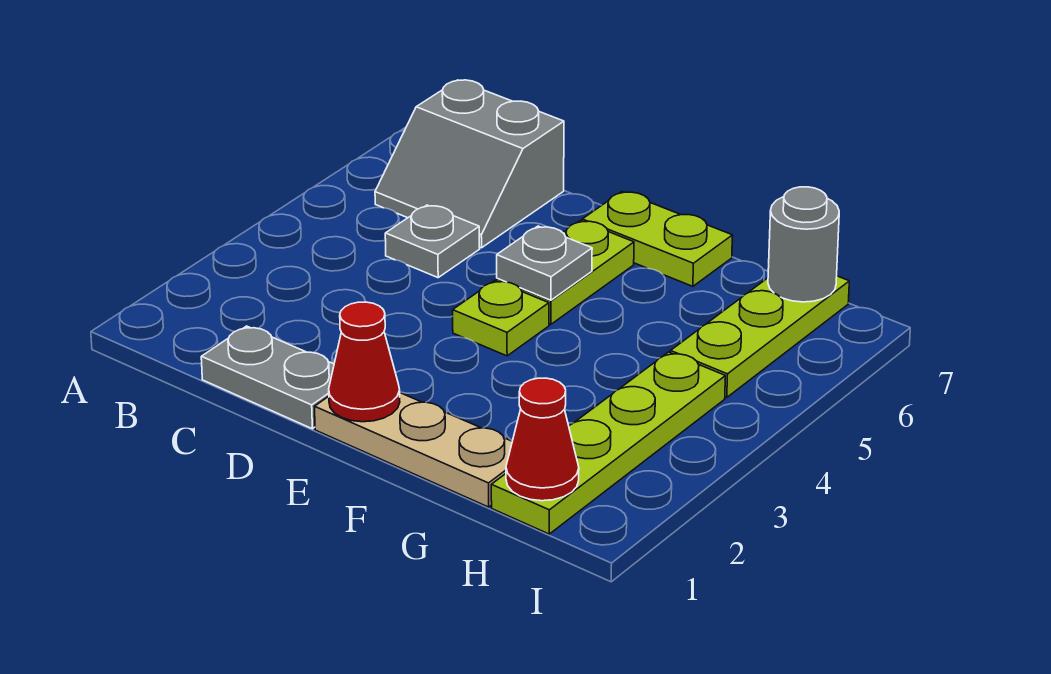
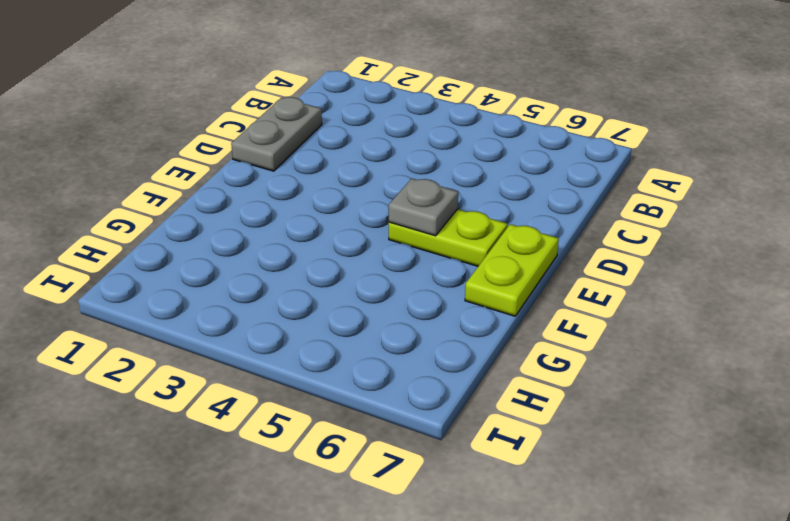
none -> grey 2x2 slope [375,80,564,248]
none -> grey 1x1 plate [385,205,480,278]
none -> tan 1x3 plate [315,393,512,507]

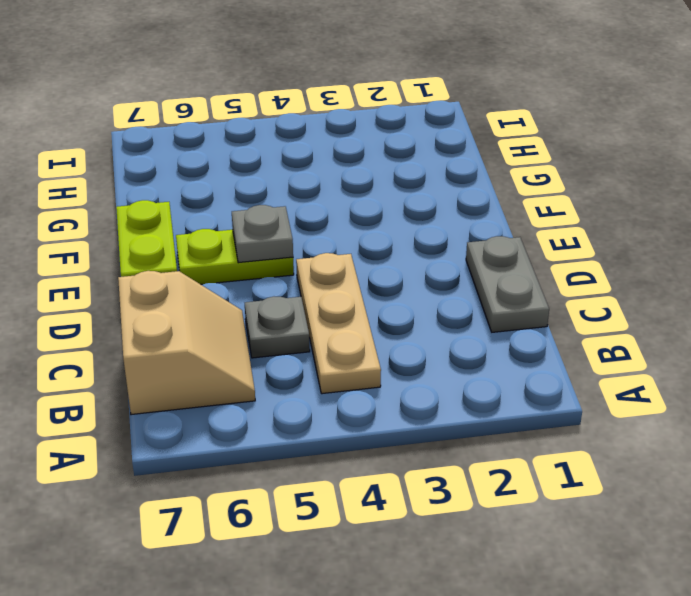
tan 1x3 plate [296,253,381,394] -> tan 1x3 plate moved to [315,393,512,507]
tan 2x2 slope [118,271,255,415] -> grey 2x2 slope [375,80,564,248]
none -> lime 1x1 plate [453,280,549,356]
none -> lime 1x4 plate [491,352,725,534]
none -> lime 1x3 plate [671,276,849,398]

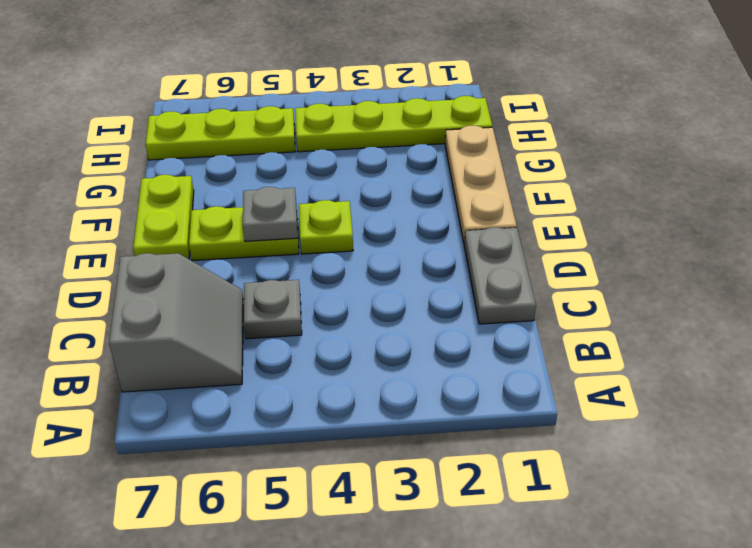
none -> red 1x1 cone [329,302,400,422]
none -> red 1x1 cone [506,378,579,501]
none -> grey 1x1 round brick [768,187,839,302]

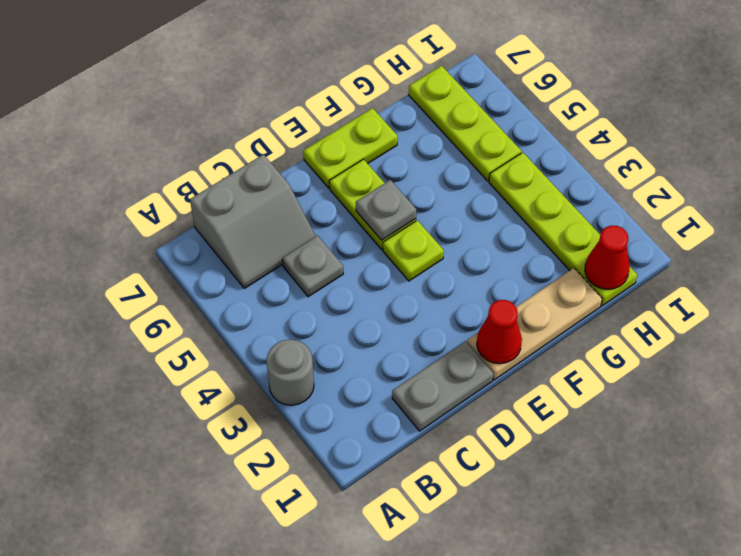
grey 1x1 round brick [266,339,314,405] -> grey 1x1 round brick moved to [768,187,839,302]

